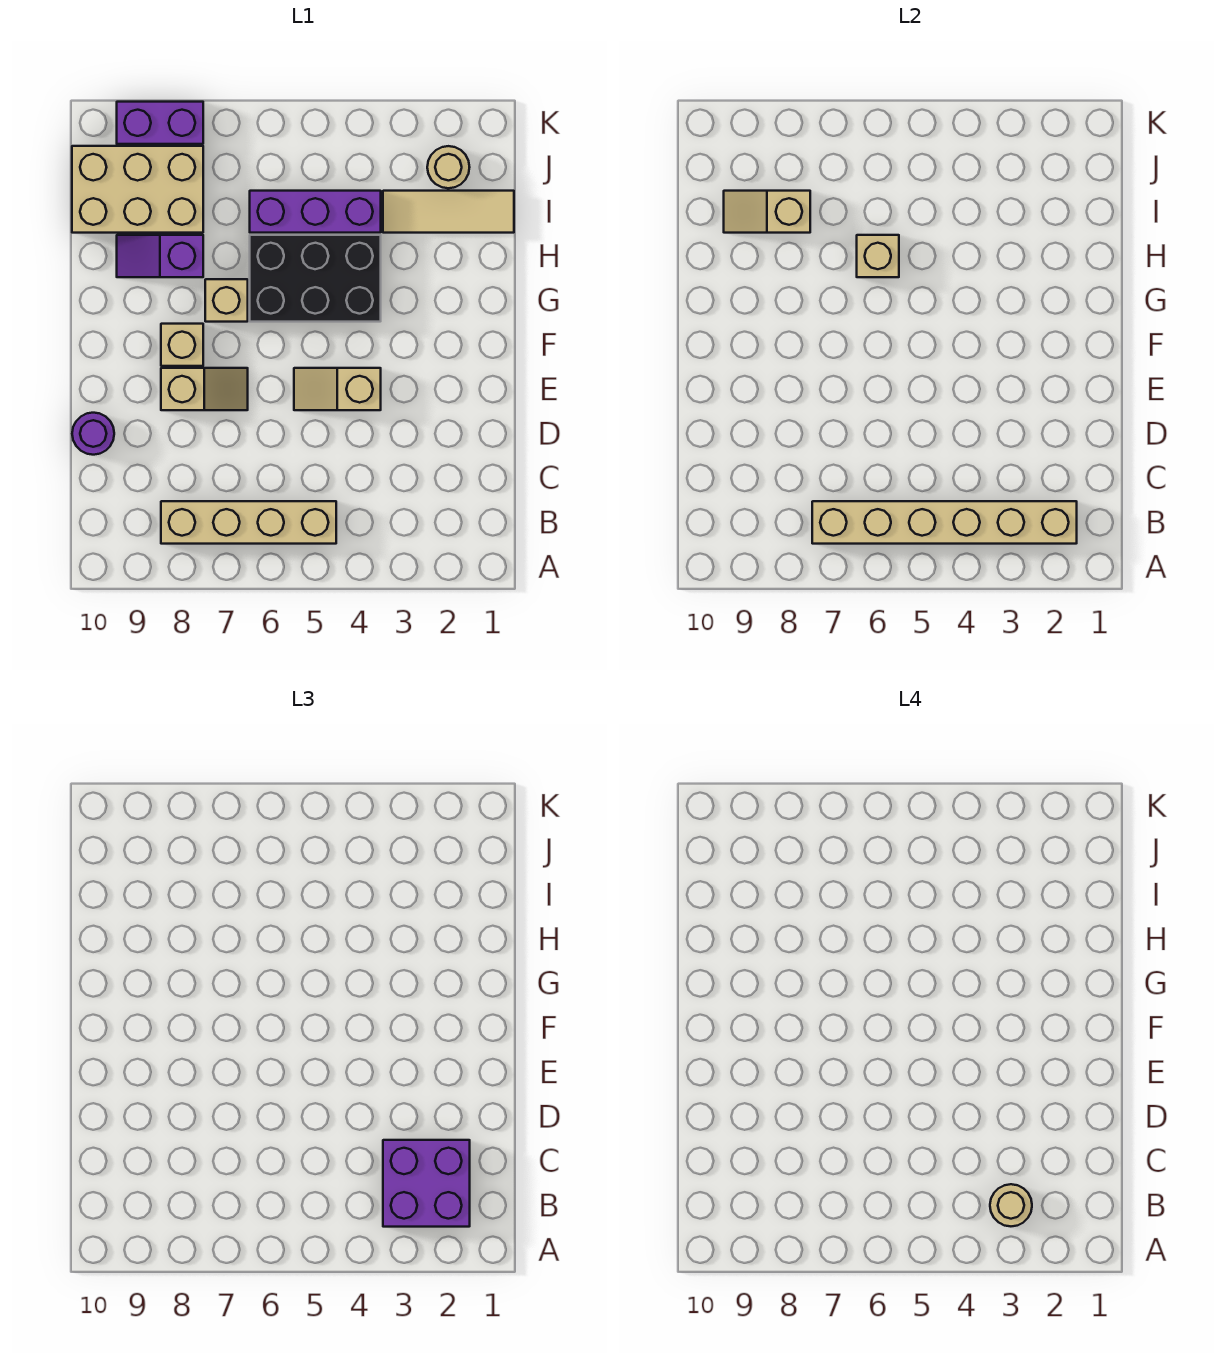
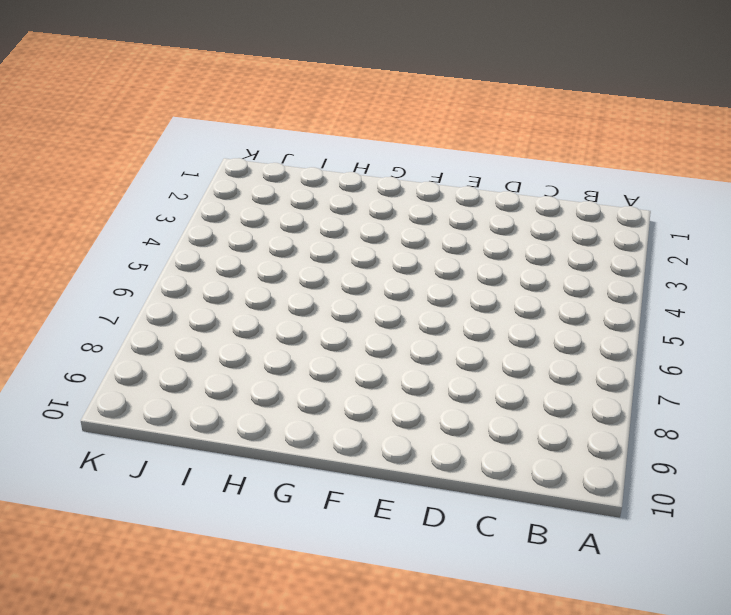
none -> tan 1x4 brick [161,501,336,544]
none -> purple 1x1 round brick [72,413,114,455]
none -> tan 1x2 slope [294,368,381,410]

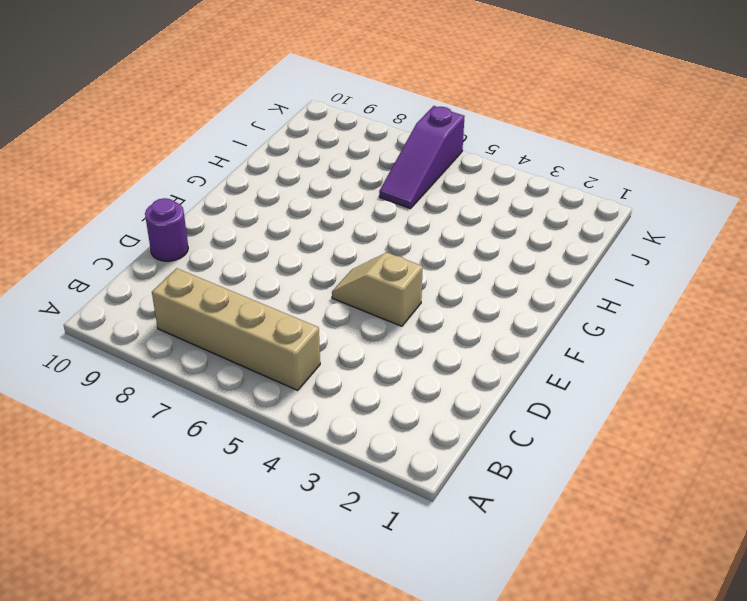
purple 1x3 slope [379,106,465,209] -> purple 1x3 brick [250,191,381,233]
none -> tan 1x2 slope [161,368,248,410]
none -> tan 1x1 brick [161,324,203,366]
none -> black 2x3 brick [250,235,381,322]

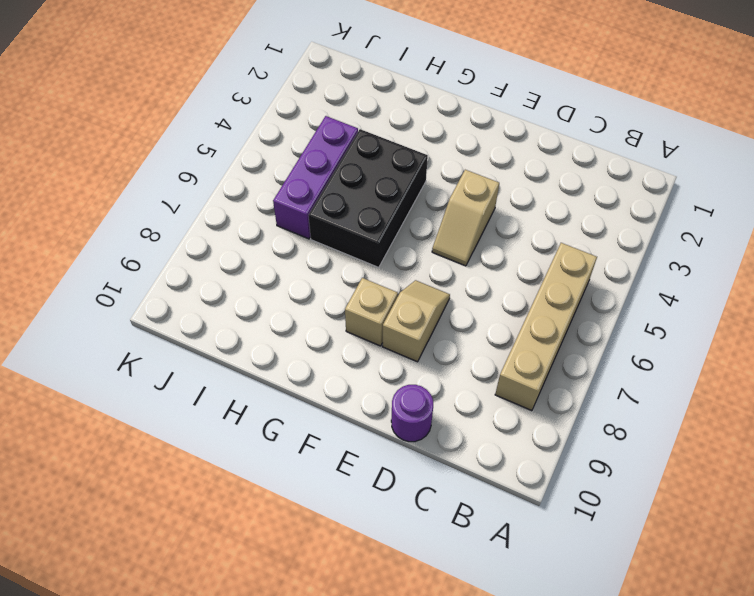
none -> tan 1x1 brick [205,279,248,322]
none -> purple 1x2 slope [117,235,203,277]
none -> tan 1x3 tile [383,191,514,233]

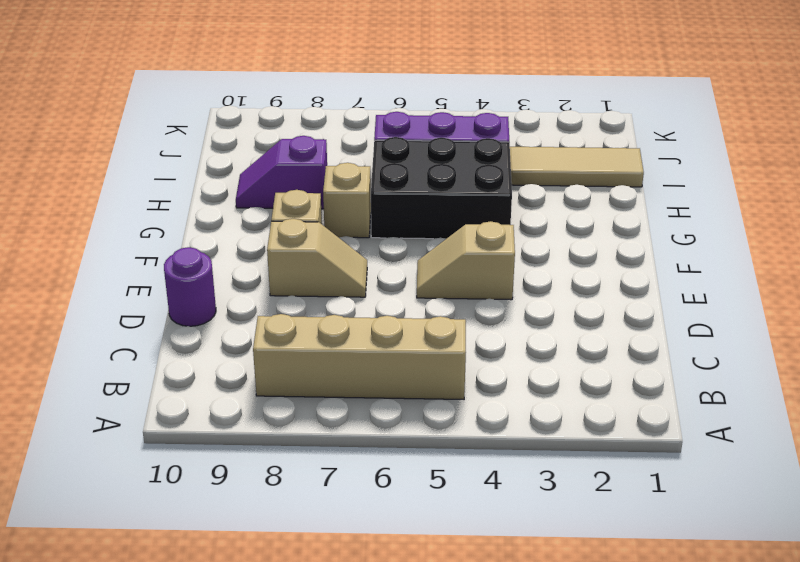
none -> tan 2x3 brick [72,146,203,233]
none -> tan 1x1 round brick [427,146,470,188]
none -> purple 1x2 brick [117,102,203,144]

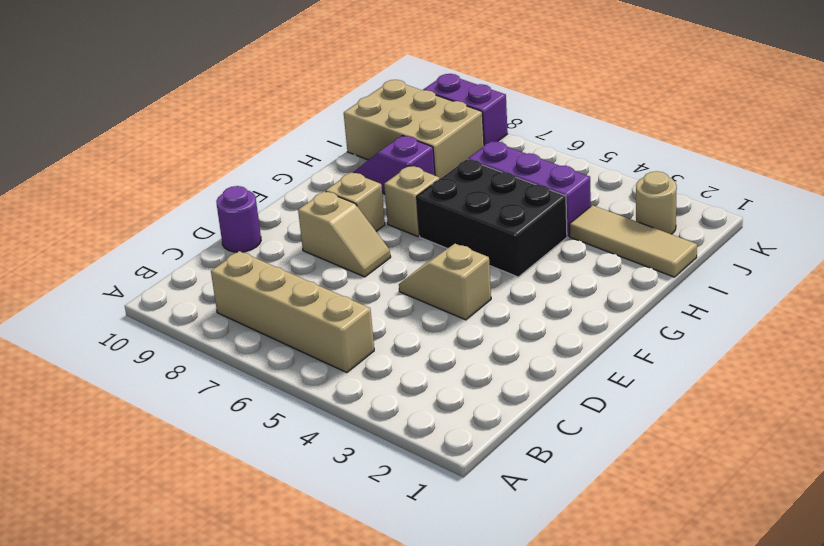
none -> tan 1x6 brick [812,501,1077,544]
none -> tan 1x1 brick [857,235,899,277]
none -> tan 1x2 slope [724,191,810,233]

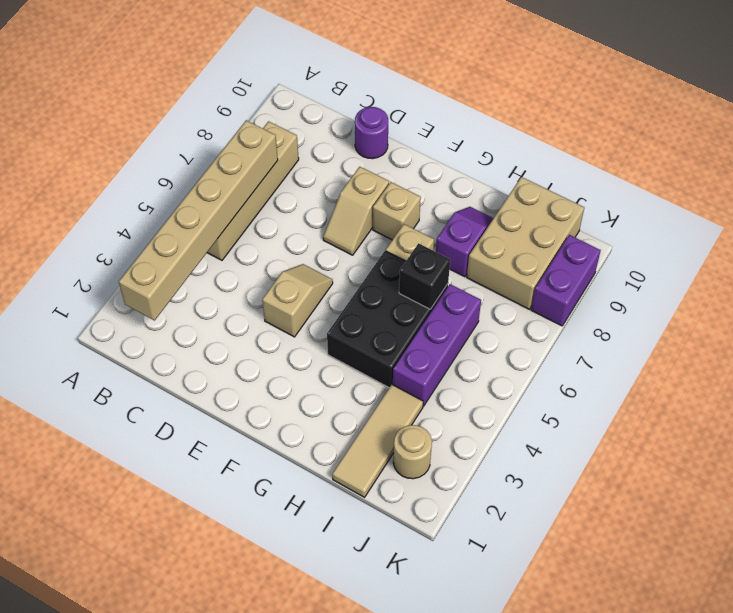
black 1x1 brick [399,243,450,309] -> tan 1x1 brick [857,235,899,277]
none -> tan 1x2 slope [724,191,810,233]
none -> purple 2x2 brick [383,1140,470,1227]
none -> tan 1x1 round brick [990,1184,1032,1226]

